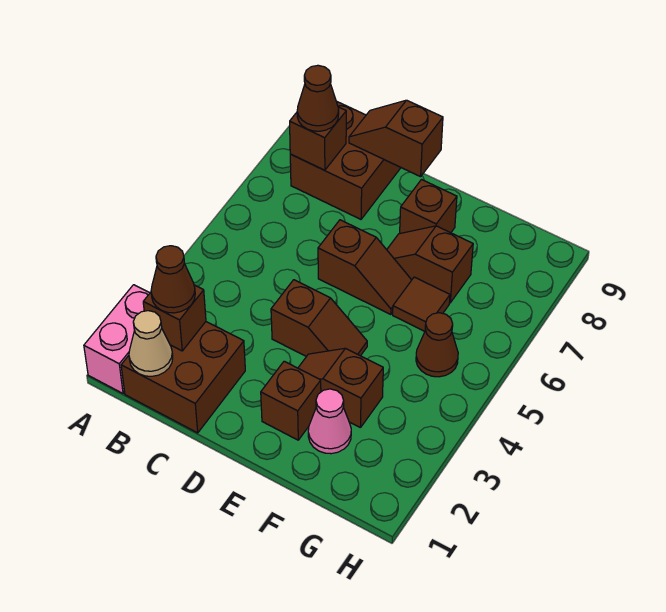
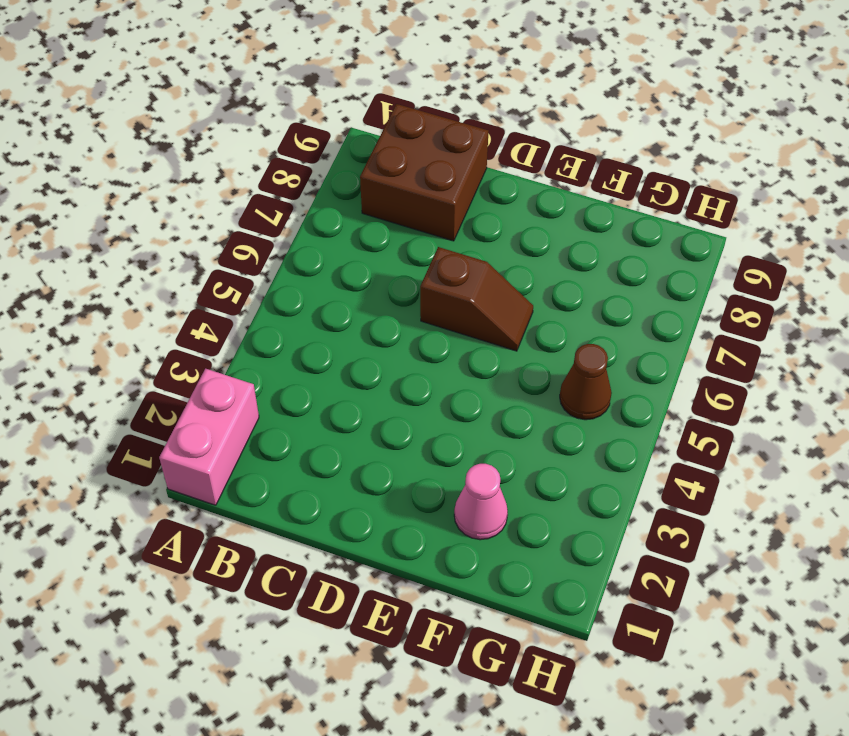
none -> brown 2x2 brick [121,322,245,433]
none -> brown 1x2 slope [271,280,367,356]
none -> brown 1x1 brick [261,361,321,440]

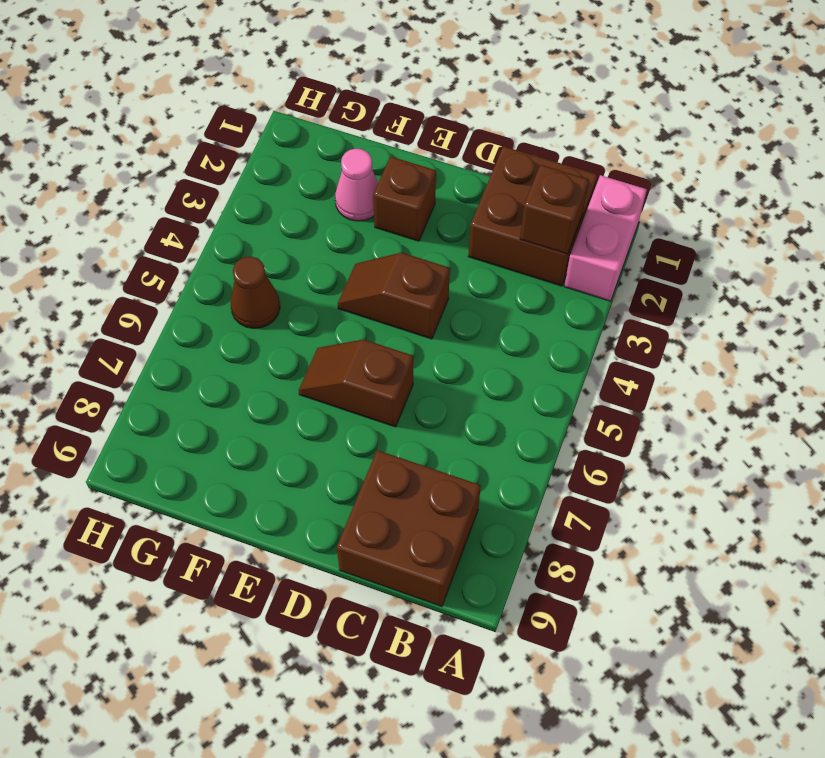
none -> brown 1x2 slope [298,348,383,428]
none -> brown 1x2 slope [387,226,473,303]
none -> brown 1x1 brick [400,180,457,233]

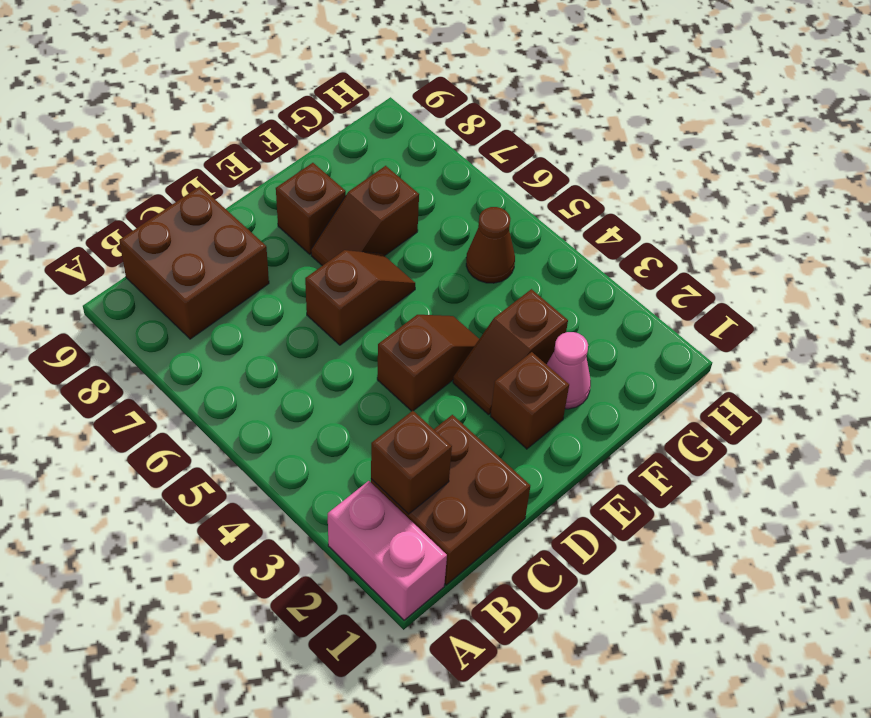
none -> brown 1x1 tile [393,277,450,331]
none -> tan 1x1 cone [129,311,173,376]
none -> brown 1x1 brick [290,107,346,170]

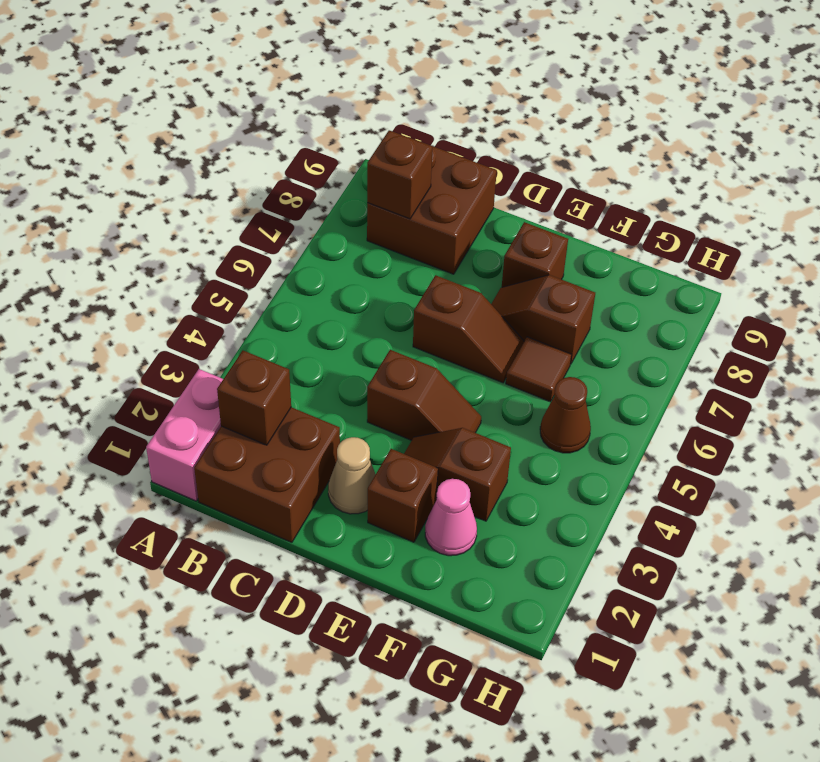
tan 1x1 cone [328,437,376,514] -> tan 1x1 cone moved to [129,311,173,376]
none -> brown 1x2 slope [349,100,443,177]
none -> brown 1x1 cone [151,246,195,313]
none -> brown 1x1 cone [297,65,339,131]

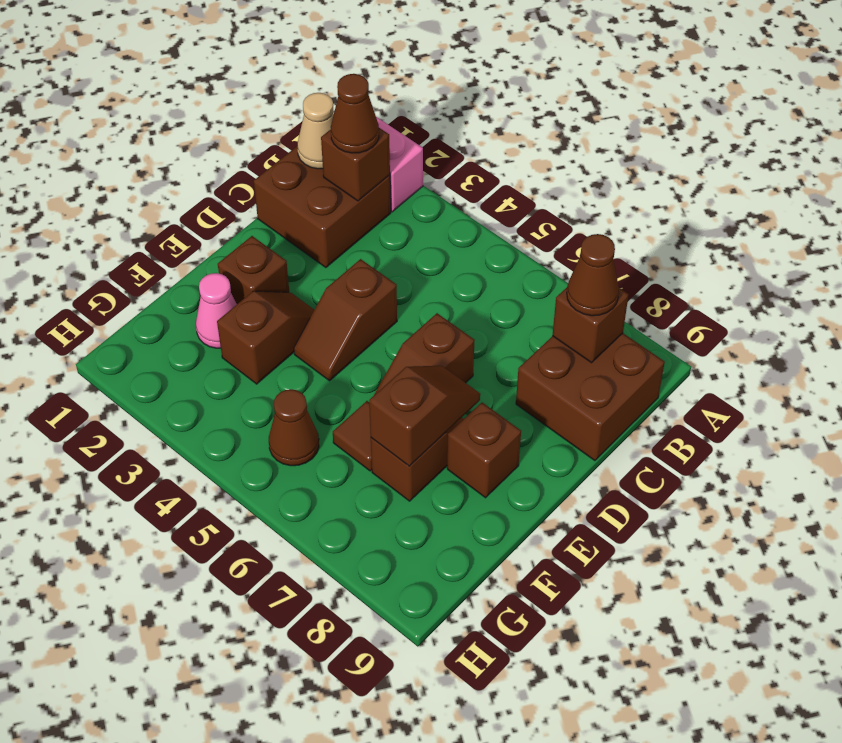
brown 1x2 slope [369,366,480,466] -> brown 1x2 slope moved to [349,100,443,177]

